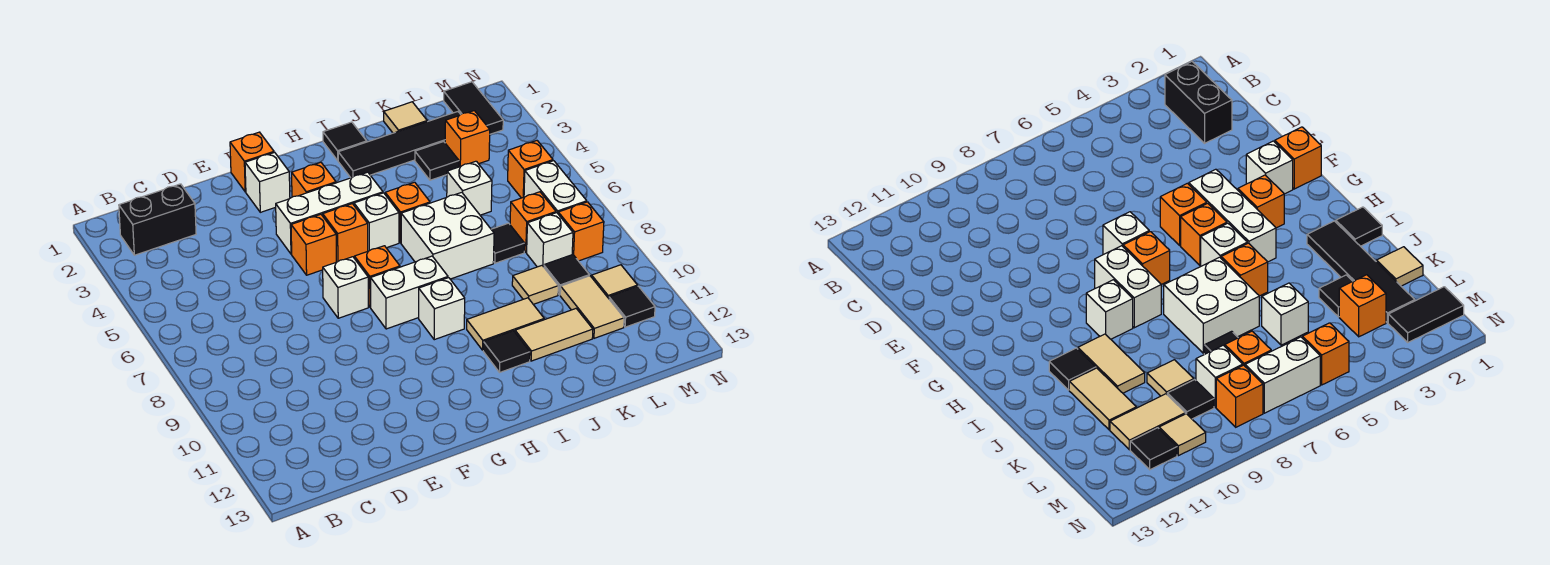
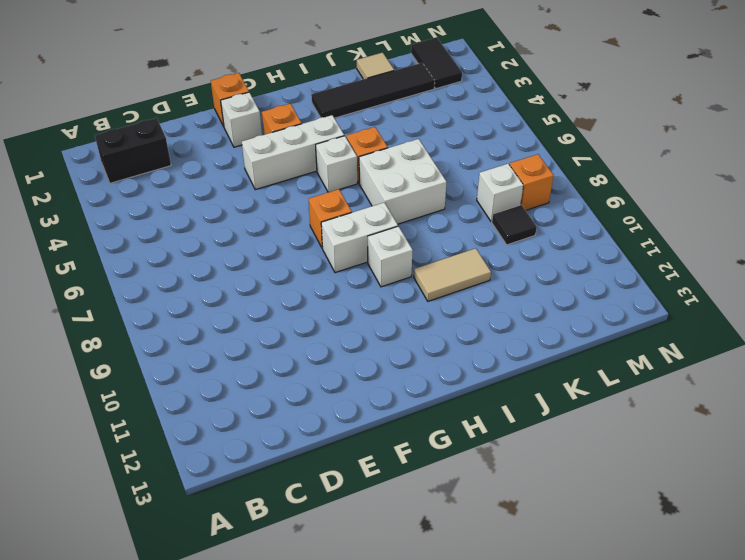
none -> orange 1x1 brick [291,214,336,275]
none -> white 1x1 brick [323,257,368,318]
none -> orange 1x1 brick [323,204,368,262]
none -> black 1x1 tile [323,122,367,160]

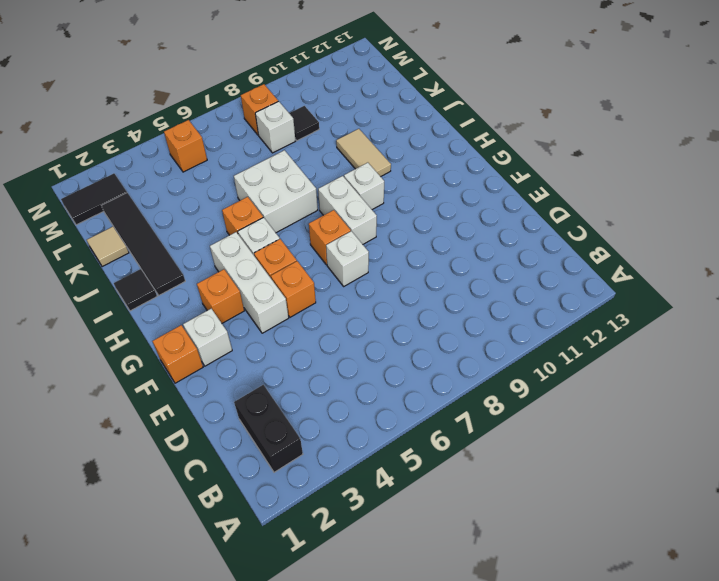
none -> black 1x1 tile [483,331,530,372]
none -> tan 1x2 tile [515,309,593,361]
none -> black 1x1 tile [415,142,459,180]
none -> white 1x1 brick [447,161,492,215]

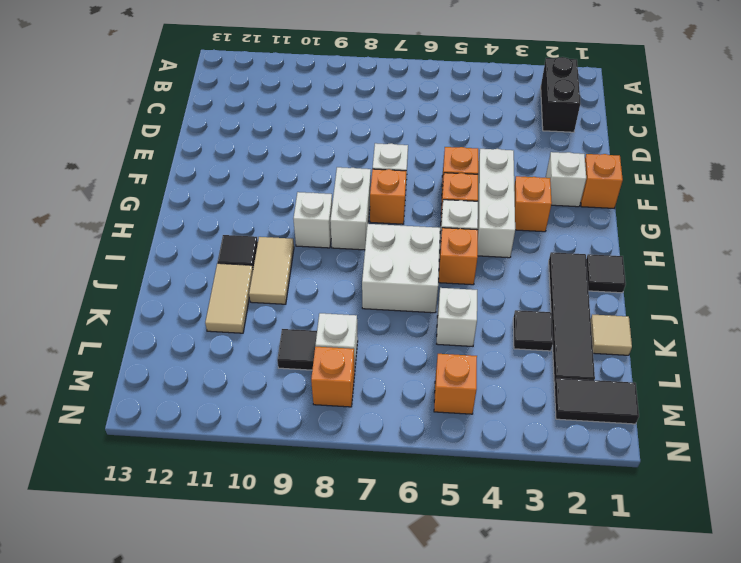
none -> black 1x1 tile [491,223,525,263]
none -> tan 1x1 tile [512,266,558,304]
none -> orange 1x1 brick [445,111,490,167]
none -> orange 1x1 brick [510,192,556,252]

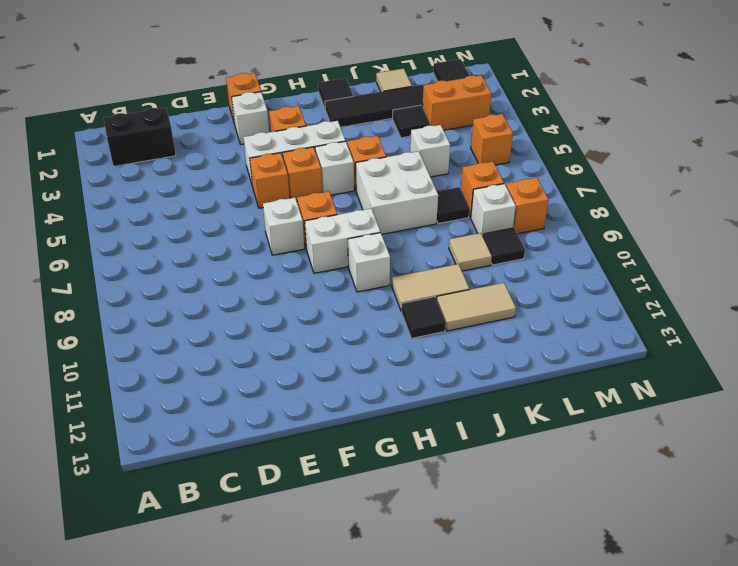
orange 1x2 brick [422,75,491,130] -> orange 1x1 brick [445,111,490,167]
none -> tan 1x2 tile [560,276,624,338]
none -> white 1x2 brick [524,161,587,213]
none -> tan 1x1 tile [592,265,638,298]
none -> black 1x1 tile [609,286,655,327]

